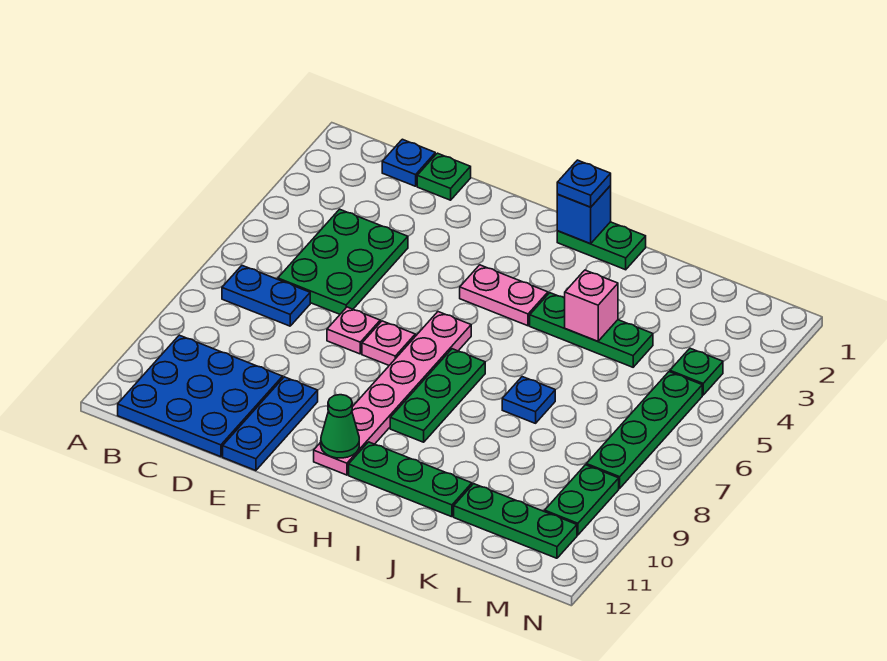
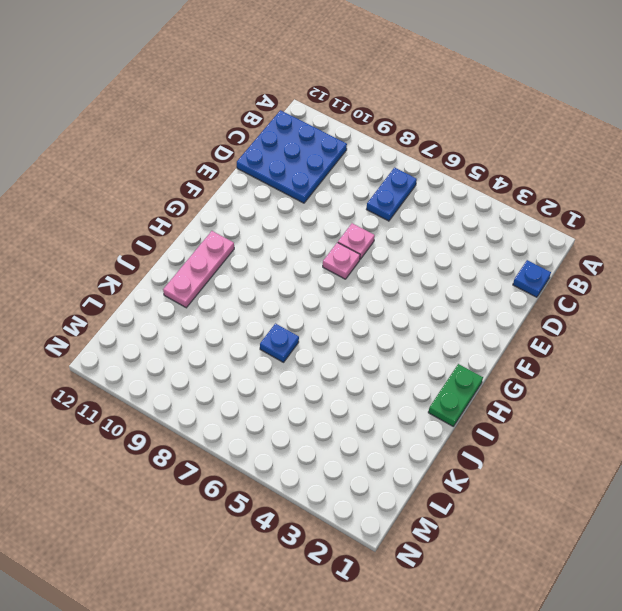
pink 1x3 plate [163,231,234,308] -> green 1x3 plate [349,442,472,517]
none -> green 2x3 plate [278,209,408,314]
none -> green 1x1 plate [417,153,471,200]
none -> blue 1x3 plate [223,377,318,471]

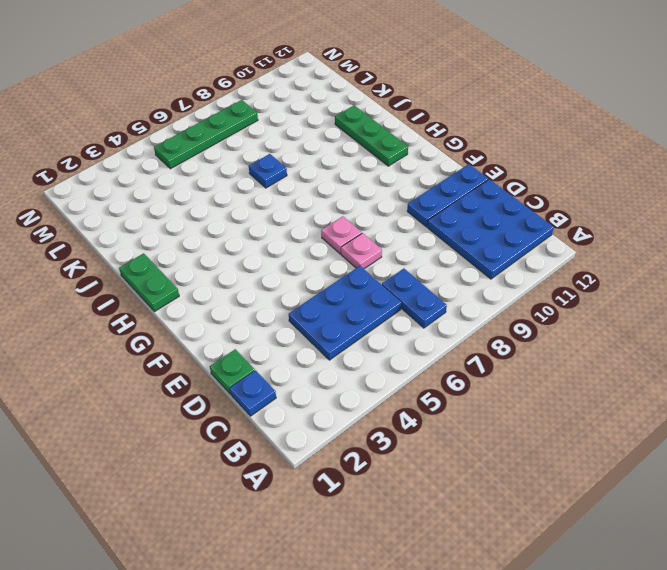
blue 2x3 plate [289,266,401,360] -> green 2x3 plate [278,209,408,314]
none -> pink 1x2 plate [460,265,548,326]
none -> pink 1x6 plate [314,312,471,475]
none -> green 1x3 plate [390,349,485,442]

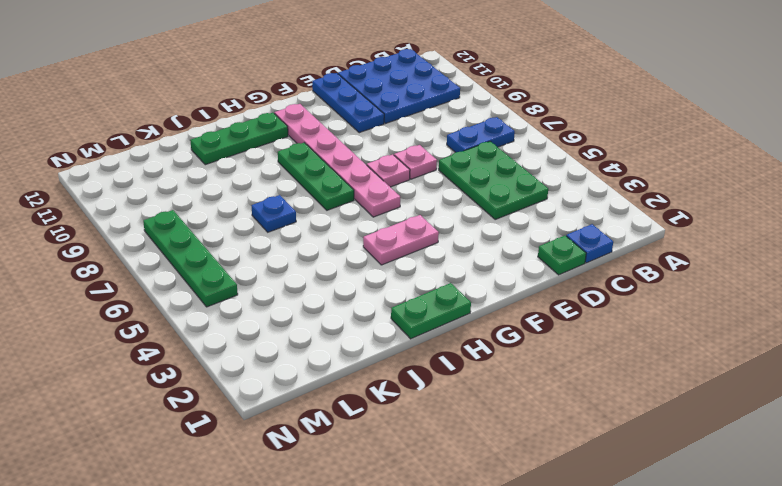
none -> green 1x3 plate [530,293,653,367]
none -> green 1x3 plate [454,484,577,558]
none -> green 1x1 plate [670,348,723,395]

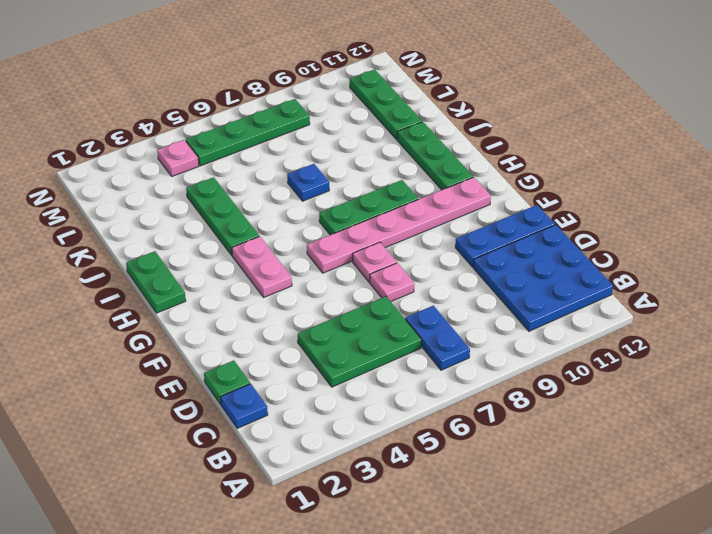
pink 1x1 plate [157,140,199,176] -> green 1x1 plate [670,348,723,395]
none -> green 1x2 plate [545,465,619,535]
none -> green 1x1 cone [321,395,359,458]
none -> blue 1x1 brick [557,186,611,244]

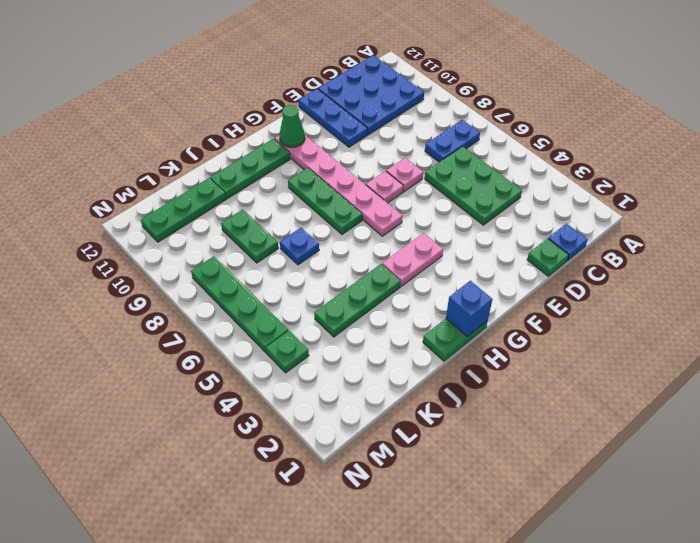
green 1x2 plate [221,209,278,263] -> green 1x2 plate moved to [545,465,619,535]
none -> pink 1x1 brick [565,270,618,341]
none -> blue 1x1 plate [557,160,611,207]

